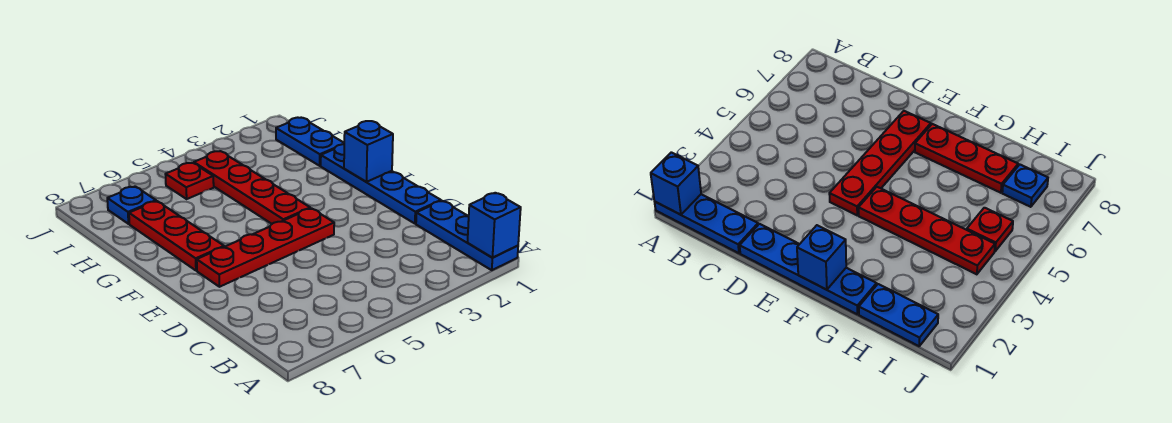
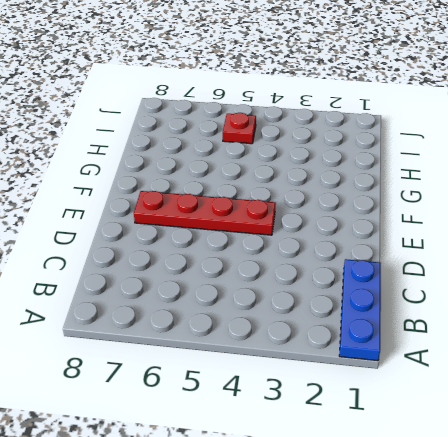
none -> blue 1x4 plate [321,144,441,224]
none -> red 1x4 plate [194,151,310,224]

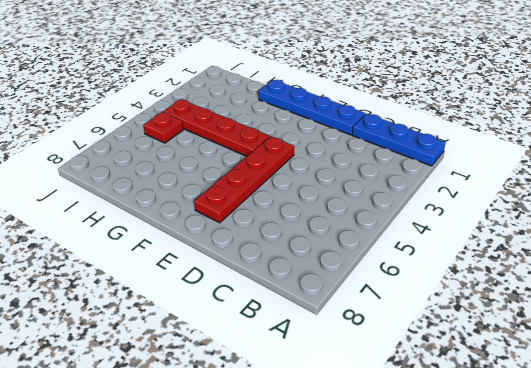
none -> red 1x3 plate [129,201,224,270]
none -> blue 1x2 plate [276,117,344,166]

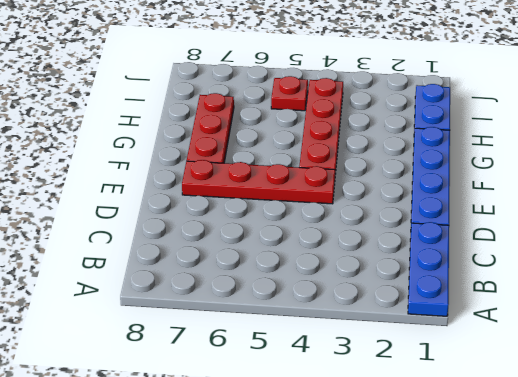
none -> blue 1x1 plate [107,186,156,224]
none -> blue 1x1 brick [467,193,521,258]

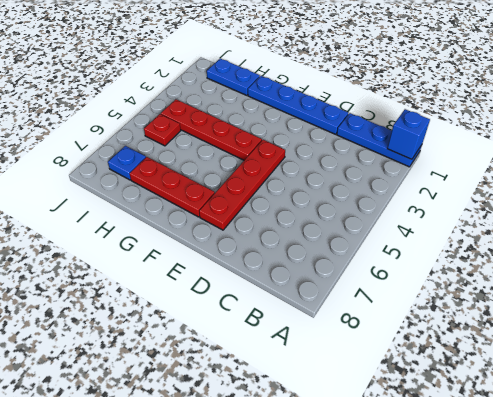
none -> blue 1x1 brick [344,121,393,182]

